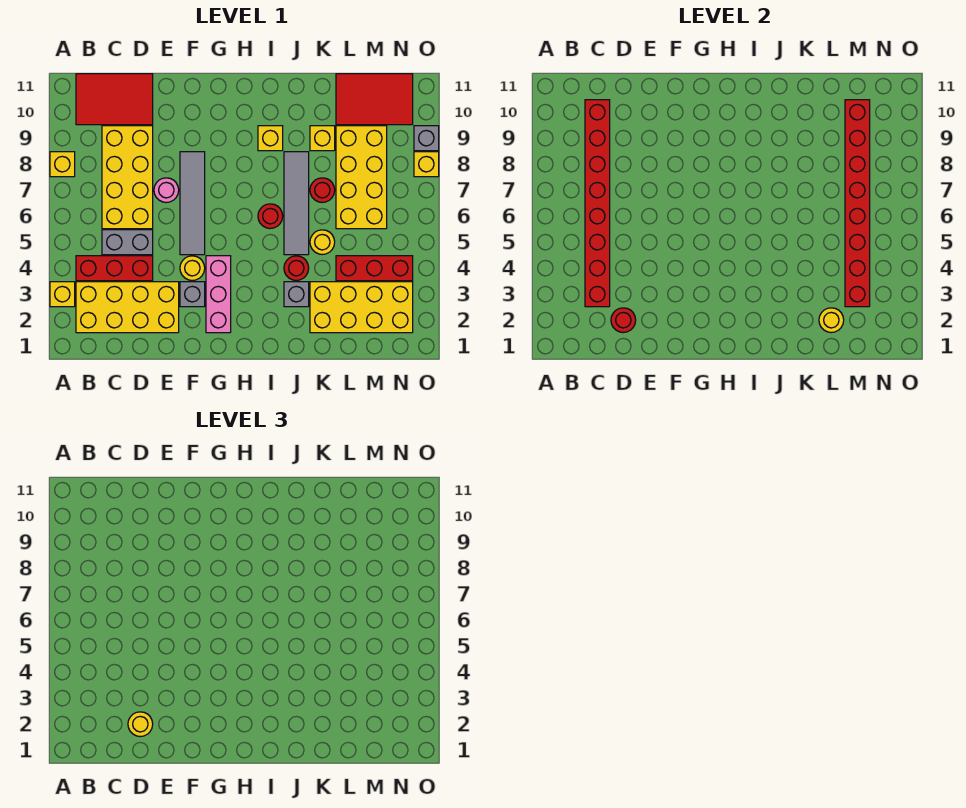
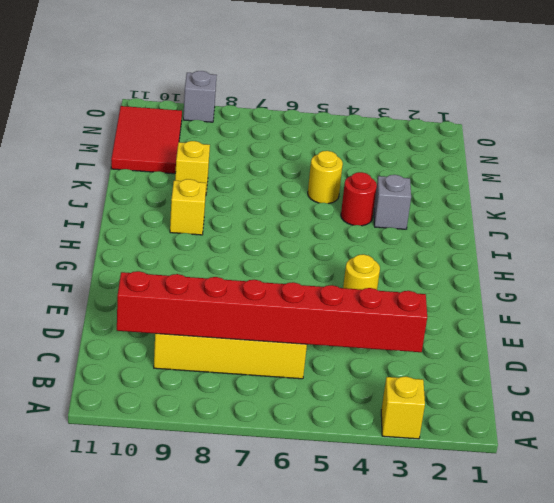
none -> yellow 1x1 brick [50,152,75,177]
none -> yellow 2x4 brick [76,282,179,333]
none -> red 1x3 brick [76,256,153,281]
none -> red 2x3 tile [76,74,153,125]

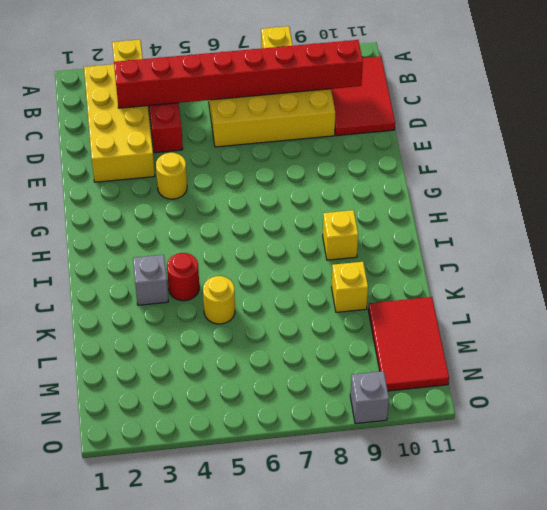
none -> grey 1x2 brick [102,230,153,255]
none -> pink 1x1 round brick [154,178,179,203]
none -> grey 1x1 brick [180,282,205,307]
none -> grey 1x4 tile [180,152,205,255]

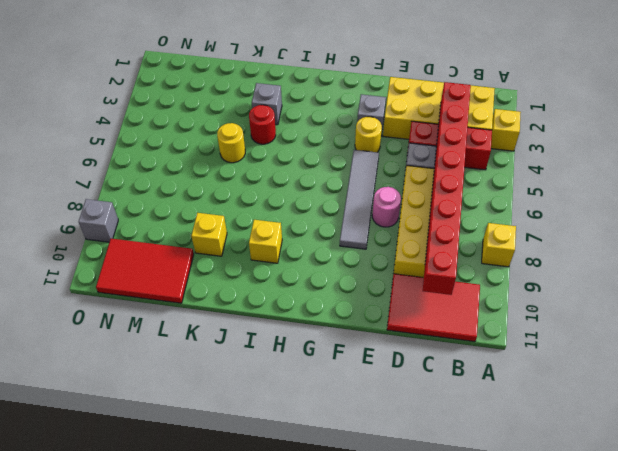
none -> pink 1x3 brick [206,256,231,333]
none -> red 1x1 round brick [258,204,283,229]
none -> grey 1x4 tile [284,152,309,255]
none -> yellow 2x4 brick [310,282,413,333]

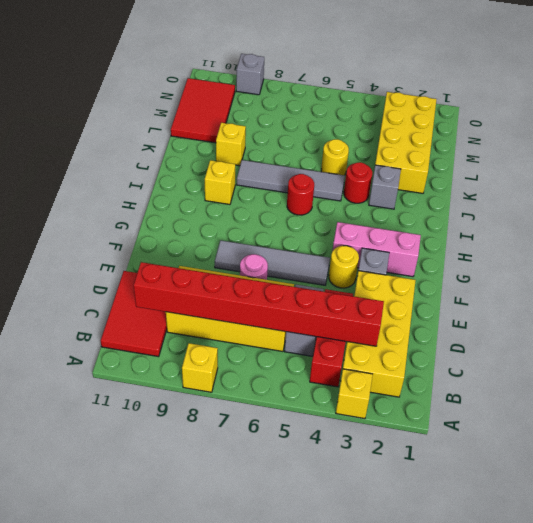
none -> red 1x1 round brick [310,178,335,203]
none -> red 1x3 brick [336,256,413,281]
none -> yellow 2x4 brick [336,126,387,229]
none -> yellow 1x1 brick [414,152,439,177]

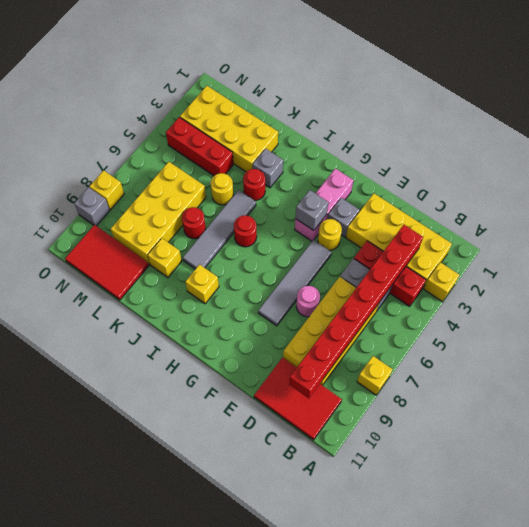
grey 1x1 brick [296,190,328,231] -> none
none -> red 1x1 round brick [611,308,636,333]
none -> yellow 1x1 round brick [819,308,844,333]
none -> red 1x8 brick [845,100,870,307]
none -> yellow 1x1 round brick [128,712,153,737]

